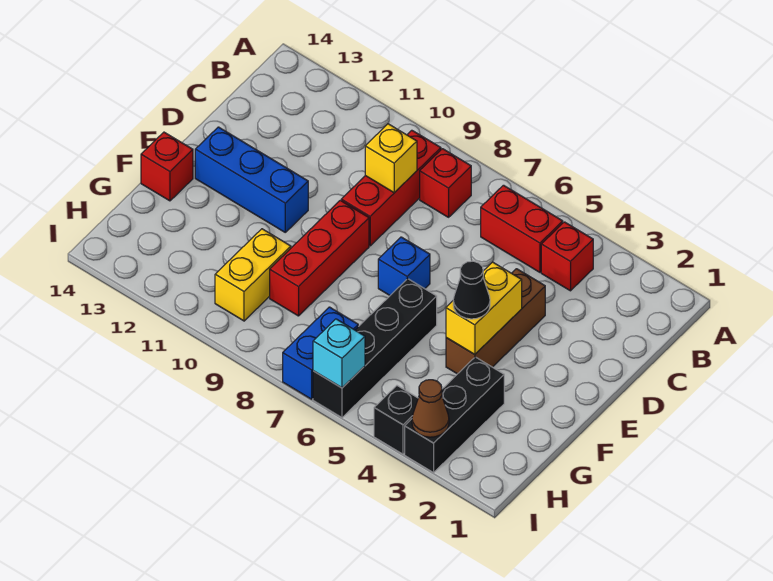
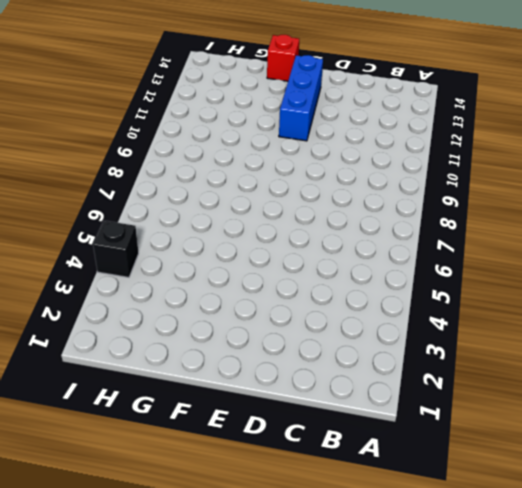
none -> red 1x1 brick [541,222,593,291]
none -> red 1x2 brick [481,185,563,272]
none -> red 1x1 brick [420,149,471,217]

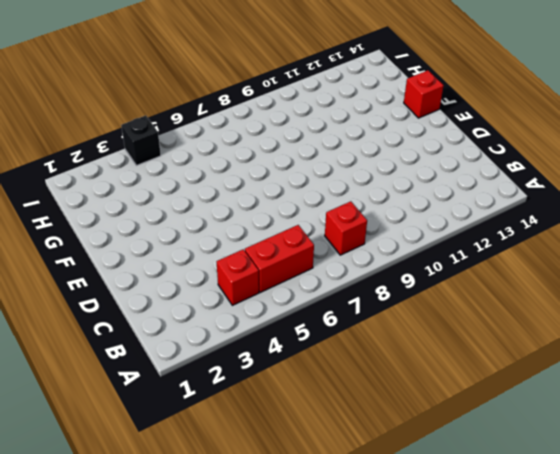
none -> red 1x3 brick [341,130,441,246]
none -> brown 1x3 brick [446,269,545,374]
none -> blue 1x1 brick [378,237,430,295]

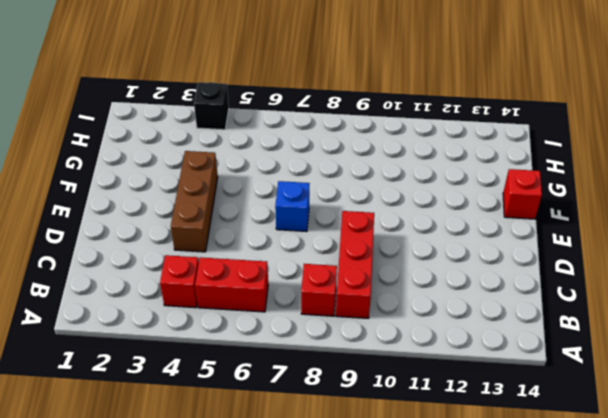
none -> red 1x3 brick [270,200,369,316]
none -> blue 1x3 brick [195,127,308,232]
none -> black 1x4 brick [313,279,437,418]

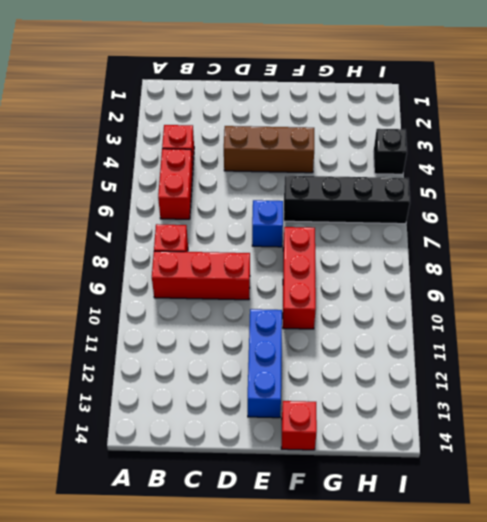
red 1x3 brick [283,227,316,329] -> red 1x3 brick turned to [270,200,369,316]
none -> black 1x3 brick [405,357,504,473]
none -> yellow 1x2 brick [215,229,291,321]
none -> blue 1x2 brick [283,307,358,399]

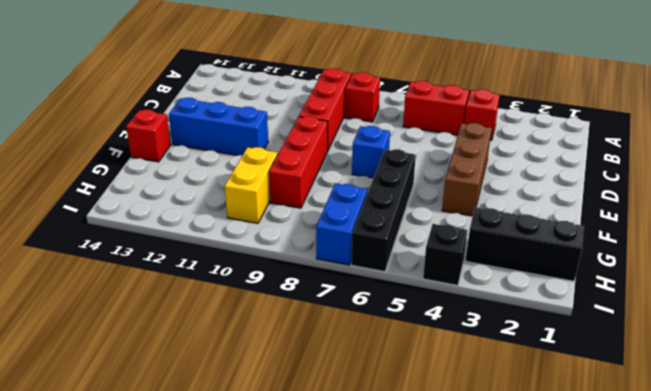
black 1x3 brick [466,207,584,281] -> black 1x3 brick turned to [405,357,504,473]
none -> yellow 1x1 brick [365,124,417,193]
none -> yellow 1x2 brick [446,262,522,355]
none -> brown 1x1 cone [412,380,449,437]

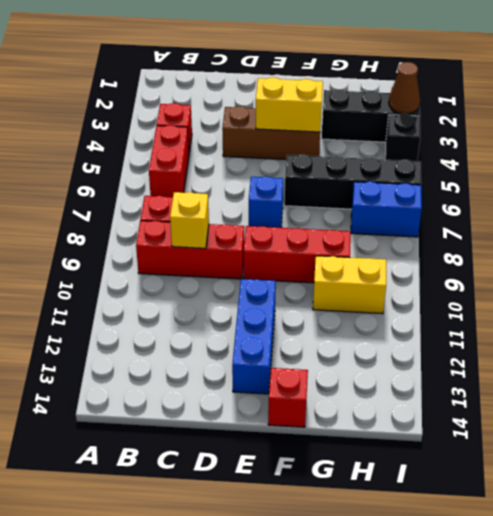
none -> cyan 1x1 brick [313,319,365,388]
none -> black 1x1 cone [453,261,490,319]

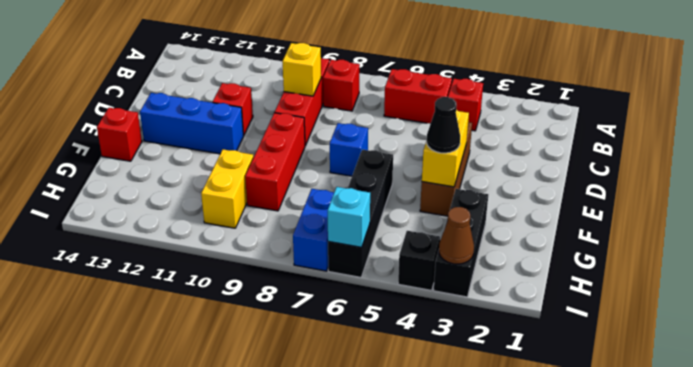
red 1x1 brick [213,83,253,136] -> none

